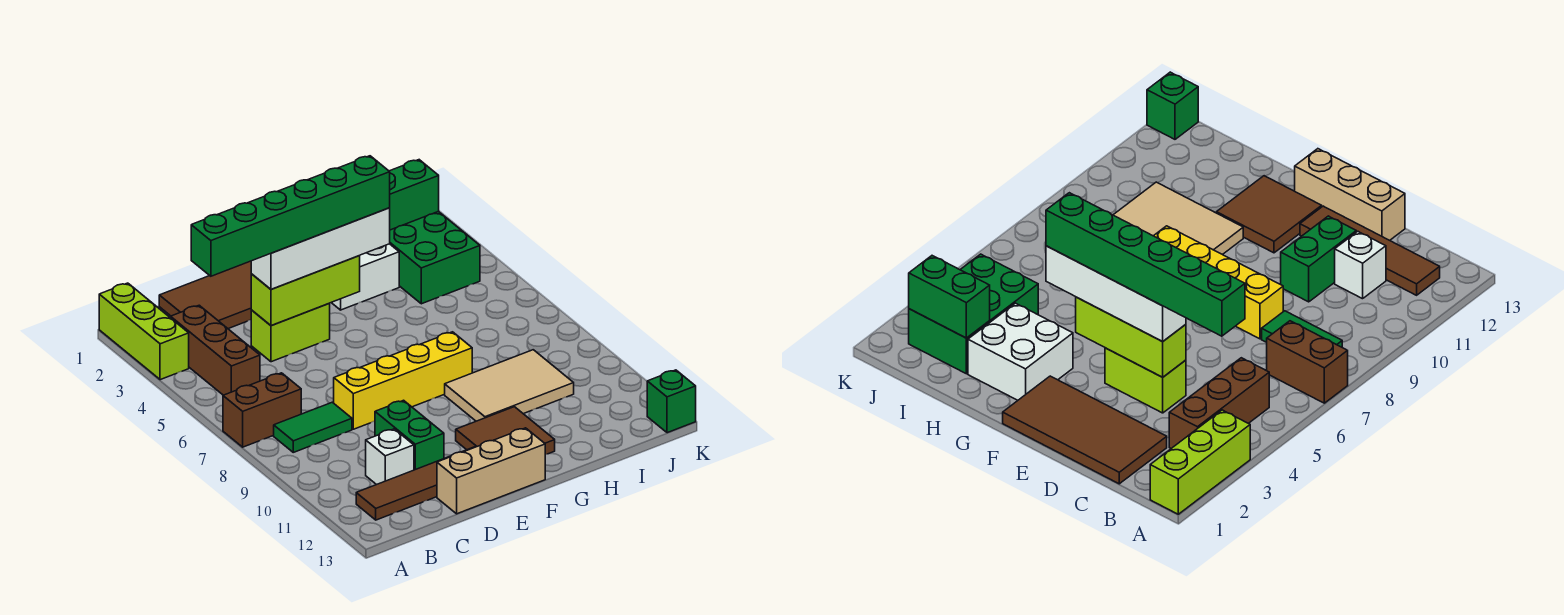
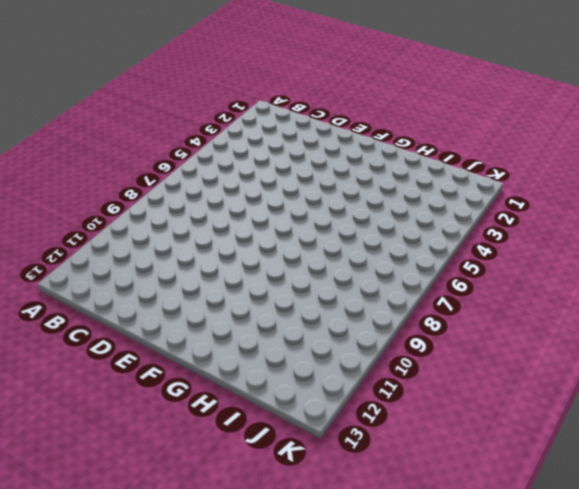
none -> lime 1x3 brick [99,283,189,380]
none -> brown 1x2 brick [223,373,301,447]
none -> brown 1x3 brick [171,305,260,395]

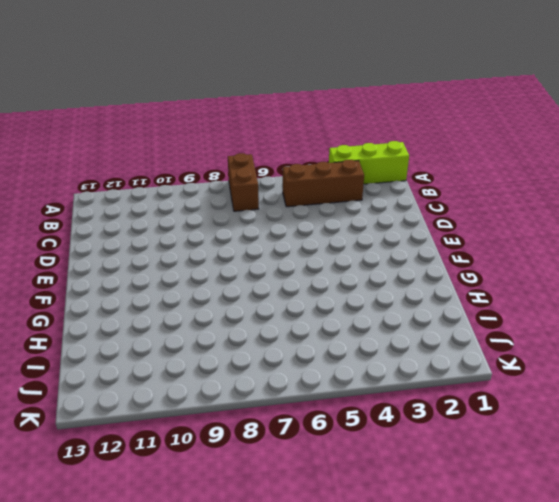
none -> green 1x2 tile [274,402,352,452]
none -> brown 1x4 tile [356,447,475,520]
none -> brown 2x4 tile [159,261,251,329]

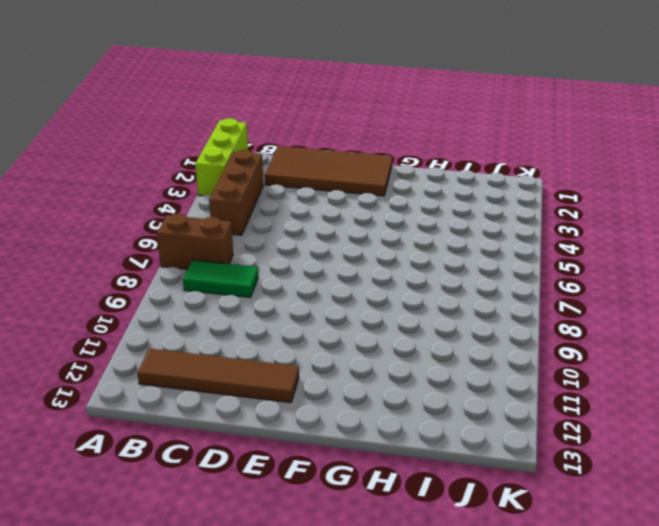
none -> white 1x1 brick [366,429,414,485]
none -> lime 1x2 brick [251,304,330,362]
none -> yellow 1x4 brick [334,332,472,429]

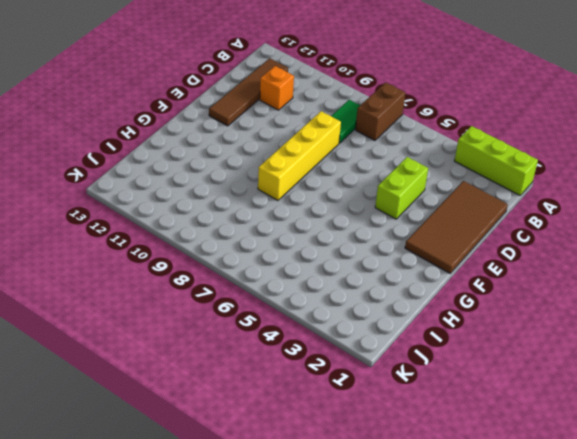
orange 1x1 brick [260,66,294,110] -> white 1x1 brick [366,429,414,485]
none -> brown 1x3 brick [171,305,260,395]
none -> green 1x2 brick [375,400,444,470]
none -> tan 1x3 brick [437,428,545,514]

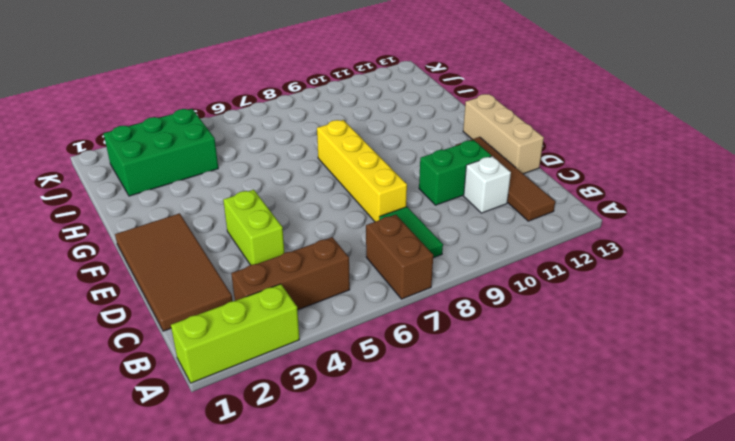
none -> brown 2x2 tile [456,407,555,454]
none -> white 2x2 brick [331,244,399,310]
none -> tan 2x3 tile [445,350,574,421]

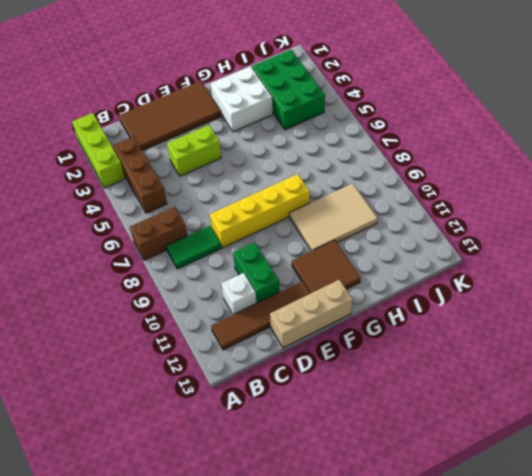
none -> green 1x1 brick [647,370,696,433]
none -> lime 1x3 brick [251,256,360,326]
none -> green 1x2 brick [389,160,439,230]

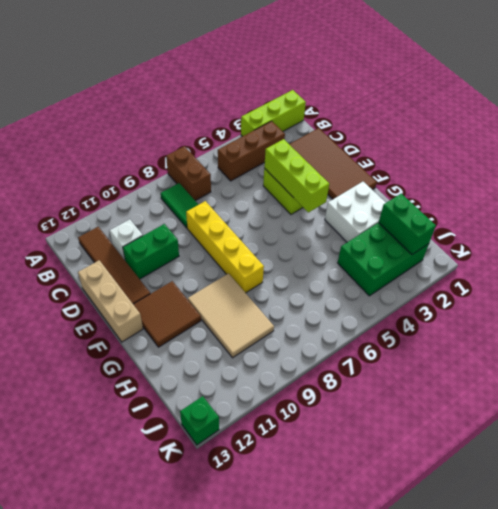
none -> white 1x4 brick [251,208,390,289]
none -> green 1x6 brick [191,156,390,276]

